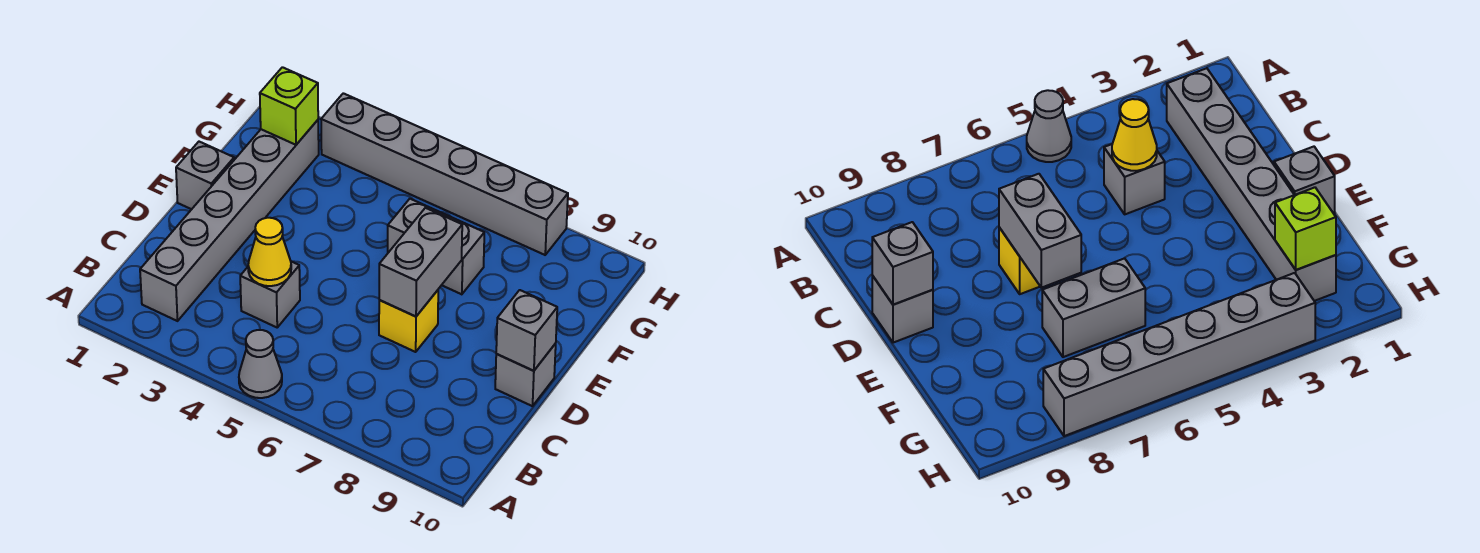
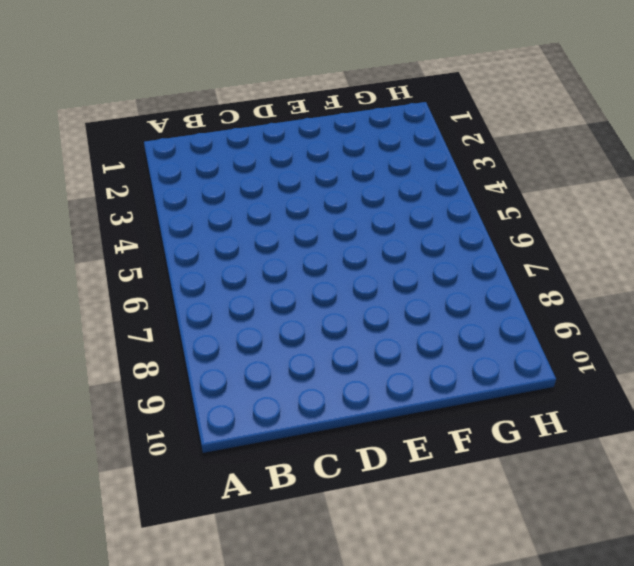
none -> grey 1x1 cone [239,330,282,398]
none -> grey 1x6 brick [140,120,319,321]
none -> grey 1x1 brick [240,262,300,327]

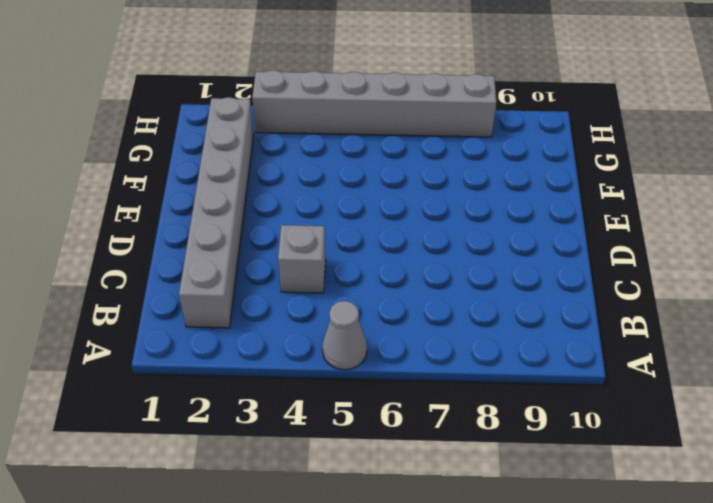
none -> yellow 1x1 brick [379,290,438,352]
none -> grey 1x1 brick [495,344,556,406]
none -> grey 1x1 brick [176,142,234,209]

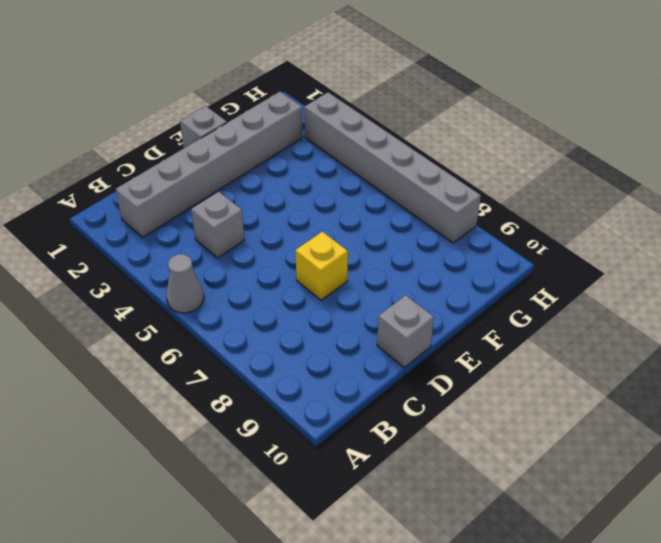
none -> grey 1x2 brick [388,199,484,294]
none -> yellow 1x1 cone [248,218,291,286]
none -> grey 1x2 brick [379,208,462,317]

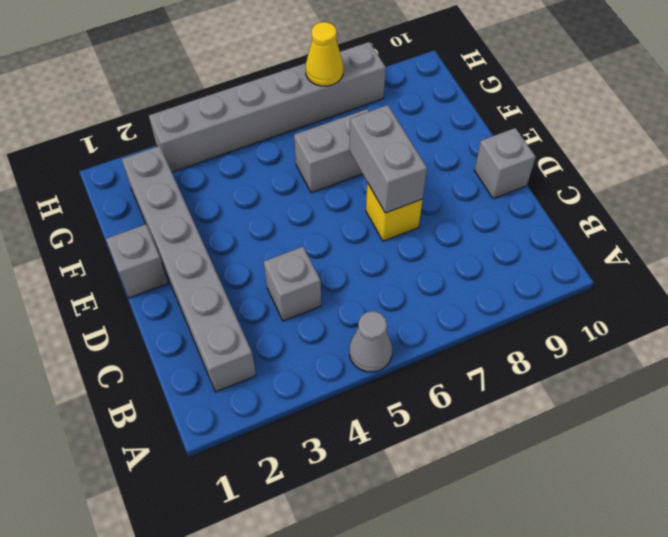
yellow 1x1 cone [306,22,343,86] -> yellow 1x1 cone moved to [248,218,291,286]
none -> grey 1x1 brick [496,290,557,371]
none -> lime 1x1 brick [260,67,318,145]

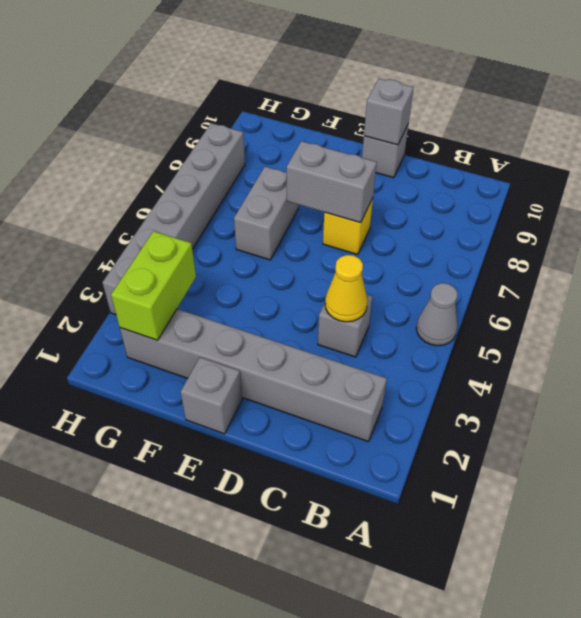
lime 1x2 brick [111,231,196,340] -> lime 1x1 brick [260,67,318,145]

